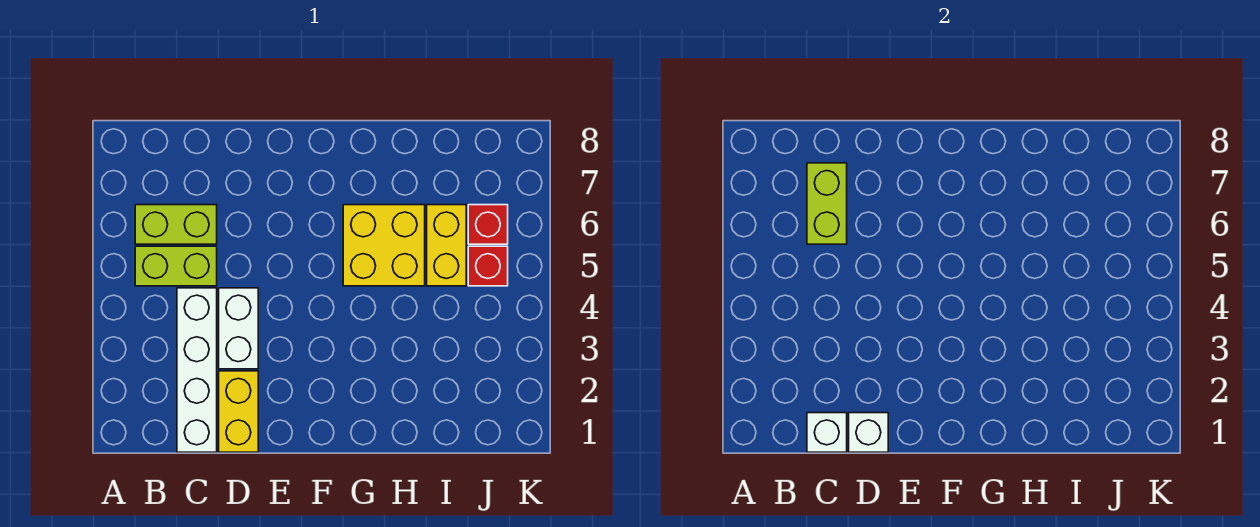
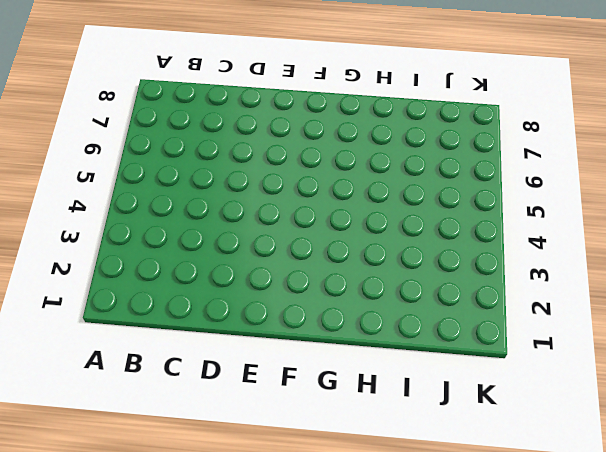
none -> lime 1x2 brick [135,246,217,286]
none -> lime 1x2 brick [135,205,217,244]
none -> white 1x4 brick [177,288,217,452]

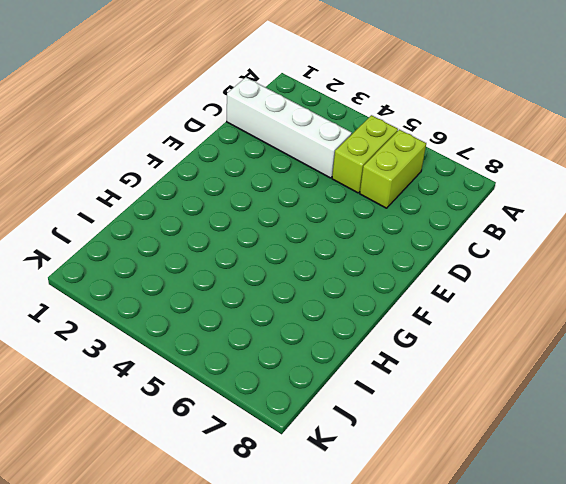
none -> yellow 1x2 brick [219,371,258,452]
none -> white 1x2 brick [219,288,258,369]
none -> yellow 2x2 brick [343,205,425,286]

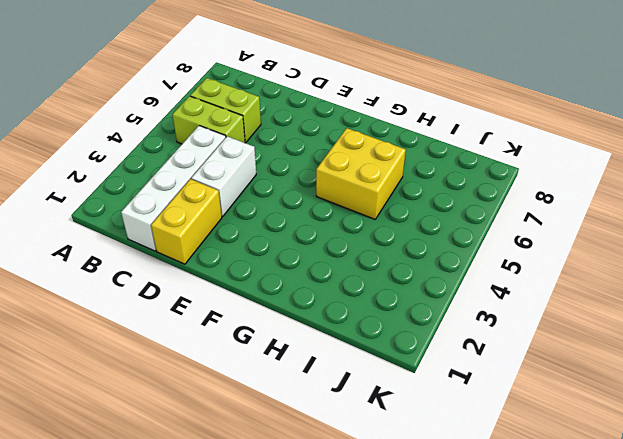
none -> yellow 1x2 brick [427,205,466,286]
none -> red 1x1 brick [468,246,508,286]
none -> red 1x1 brick [468,205,508,244]

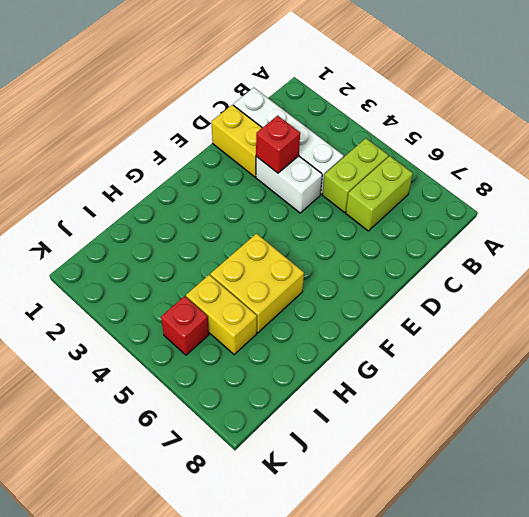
red 1x1 brick [256,116,300,173] -> red 1x1 brick moved to [468,205,508,244]
none -> white 1x1 brick [807,413,847,452]
none -> lime 1x2 brick [807,163,847,244]
none -> white 1x1 brick [849,413,888,452]

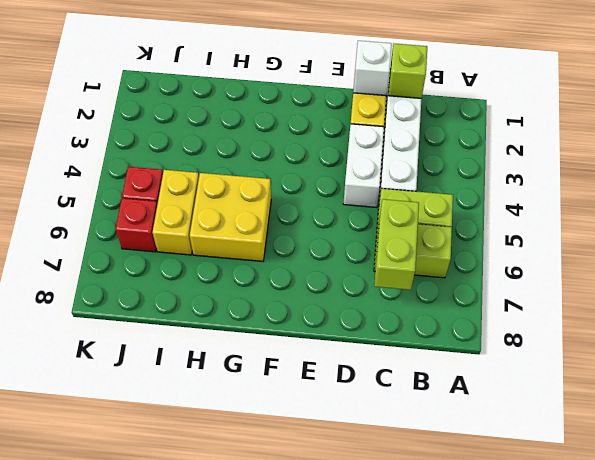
lime 1x1 brick [388,44,427,98] -> white 1x1 brick [807,413,847,452]

